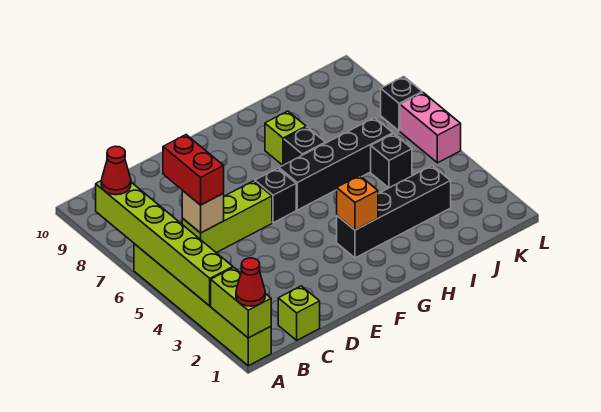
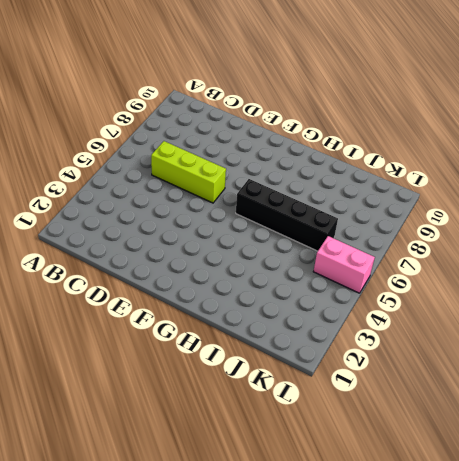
pink 1x2 brick [313,236,375,293] -> pink 1x2 brick turned to [400,93,461,163]
none -> lime 1x6 brick [134,244,271,366]
none -> lime 1x1 brick [278,286,320,340]
none -> black 1x1 brick [255,168,296,223]

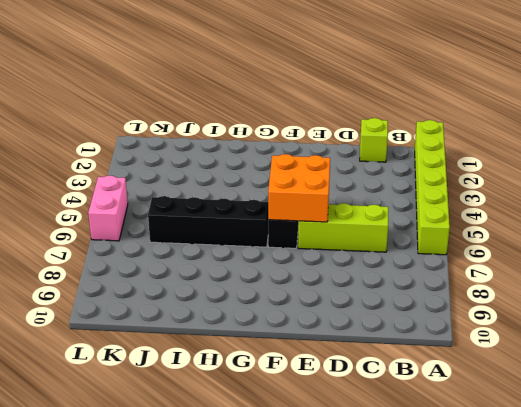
orange 2x2 brick [268,154,330,222] -> none
none -> black 1x4 brick [337,166,451,258]
none -> black 1x1 brick [284,127,325,165]
none -> lime 1x1 brick [265,111,306,165]

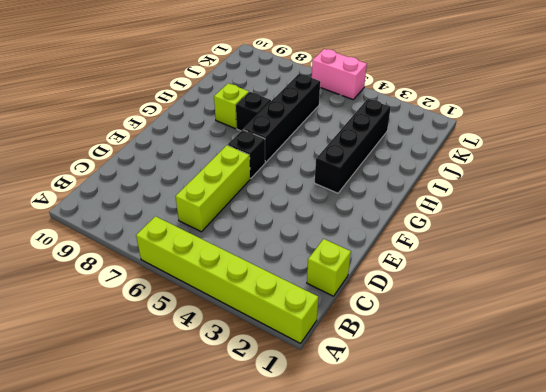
none -> black 1x1 brick [371,134,412,188]
none -> black 1x1 brick [381,76,422,131]
none -> lime 1x2 brick [211,267,271,338]

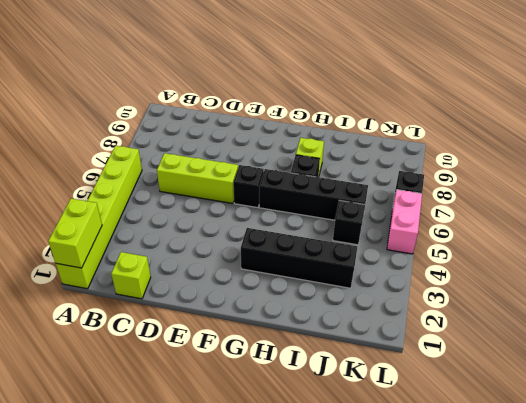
none -> lime 1x6 brick [96,181,233,306]
none -> tan 1x1 brick [182,190,224,233]
none -> orange 1x1 brick [337,176,378,230]

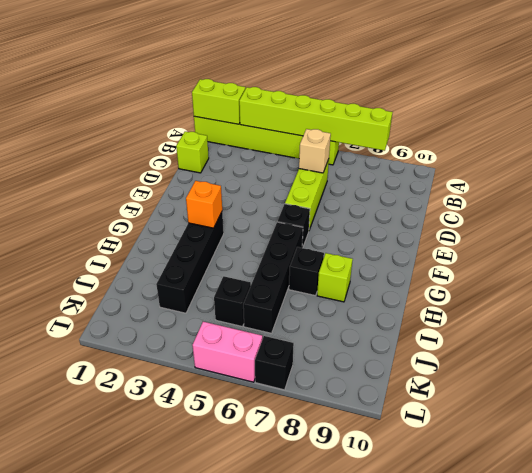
none -> red 1x1 cone [236,258,265,306]
none -> red 1x1 cone [101,146,131,195]
none -> red 1x2 brick [163,135,224,205]

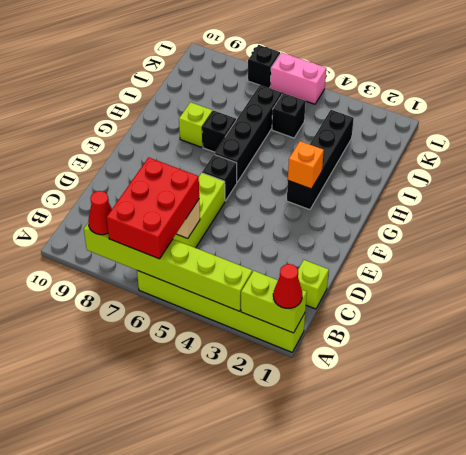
red 2x3 brick [107,157,199,259] -> red 1x2 brick [163,135,224,205]

